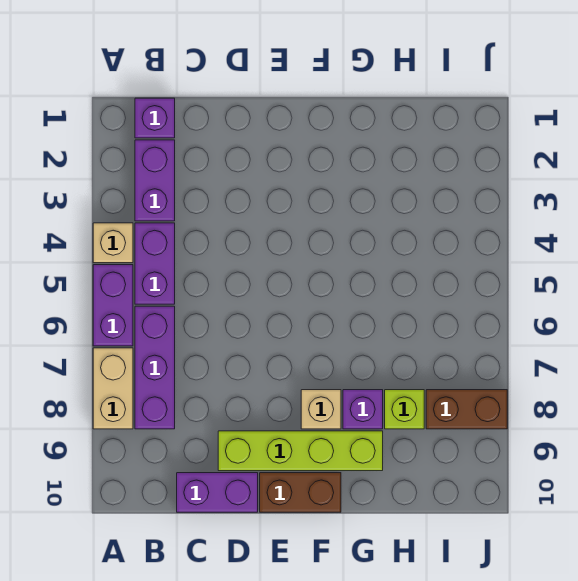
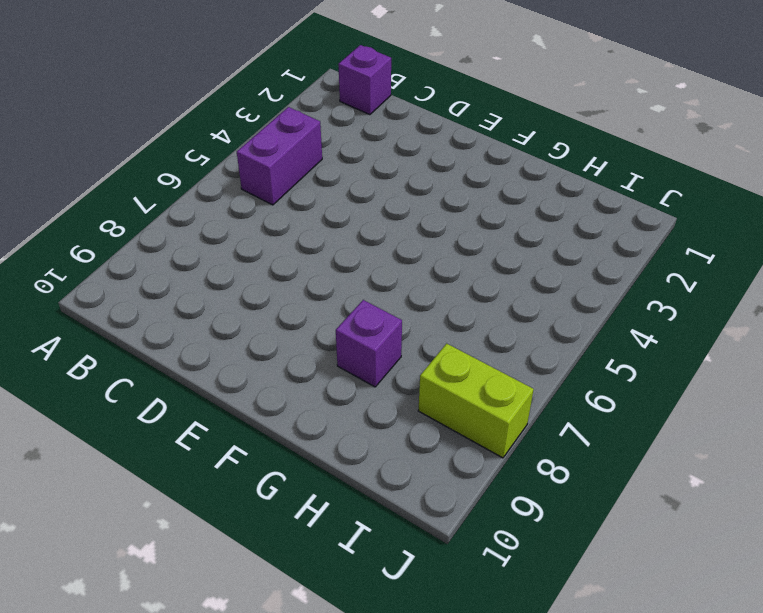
lime 1x2 brick [419,344,534,458] -> brown 1x2 brick [426,390,507,429]
none -> tan 1x1 brick [93,223,133,263]
none -> purple 1x2 brick [93,265,133,346]
none -> tan 1x2 brick [93,348,133,429]

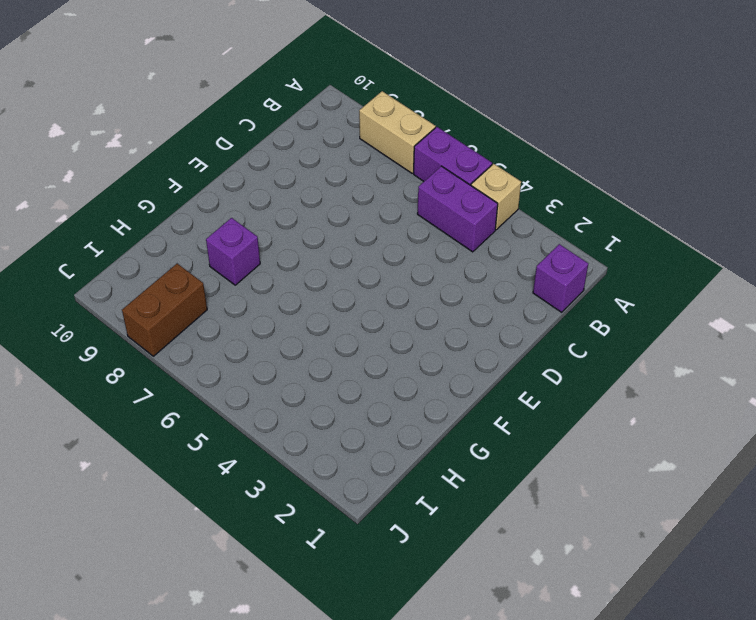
none -> purple 1x2 brick [135,140,175,221]
none -> purple 1x3 brick [135,306,175,429]
none -> purple 1x2 brick [177,473,258,512]

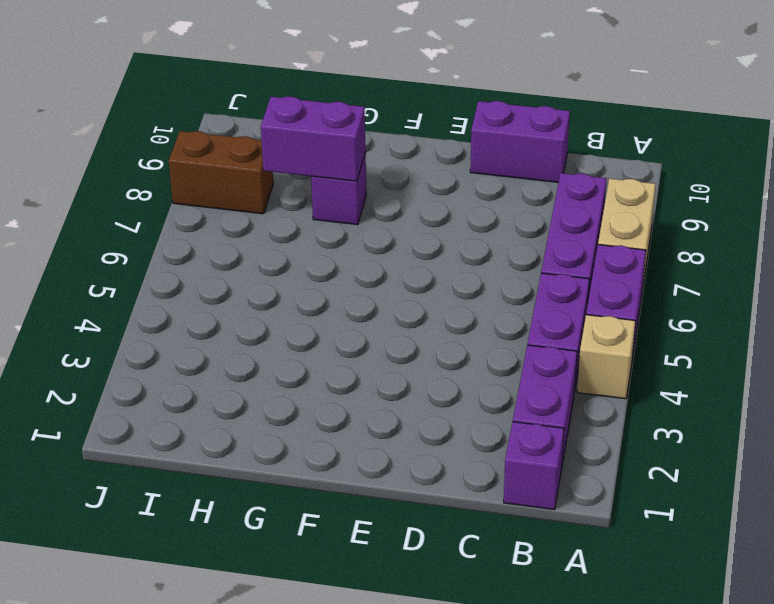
purple 1x2 brick [261,96,366,181] -> none
none -> lime 1x4 brick [218,431,383,471]
none -> brown 1x2 brick [260,473,341,512]
none -> tan 1x1 brick [301,390,341,429]

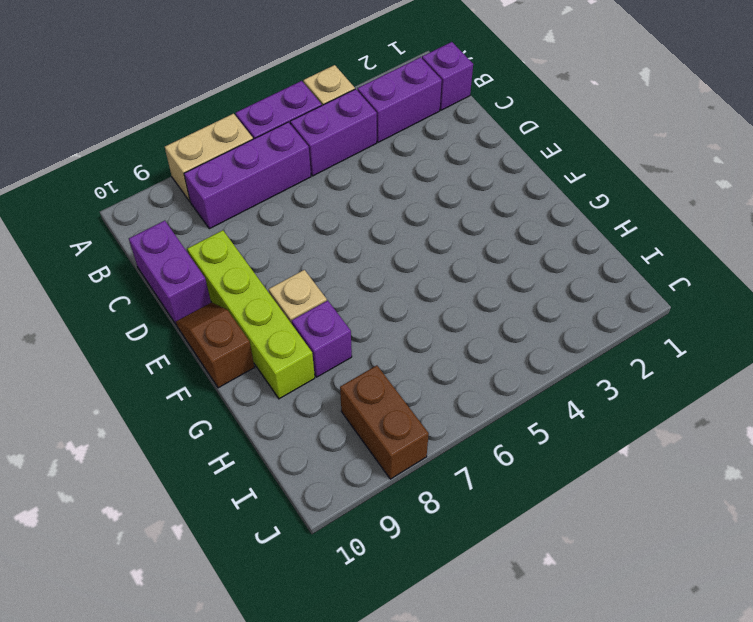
brown 1x2 slope [176,302,254,388] -> brown 1x2 brick [260,473,341,512]
none -> lime 1x1 brick [385,390,424,429]

